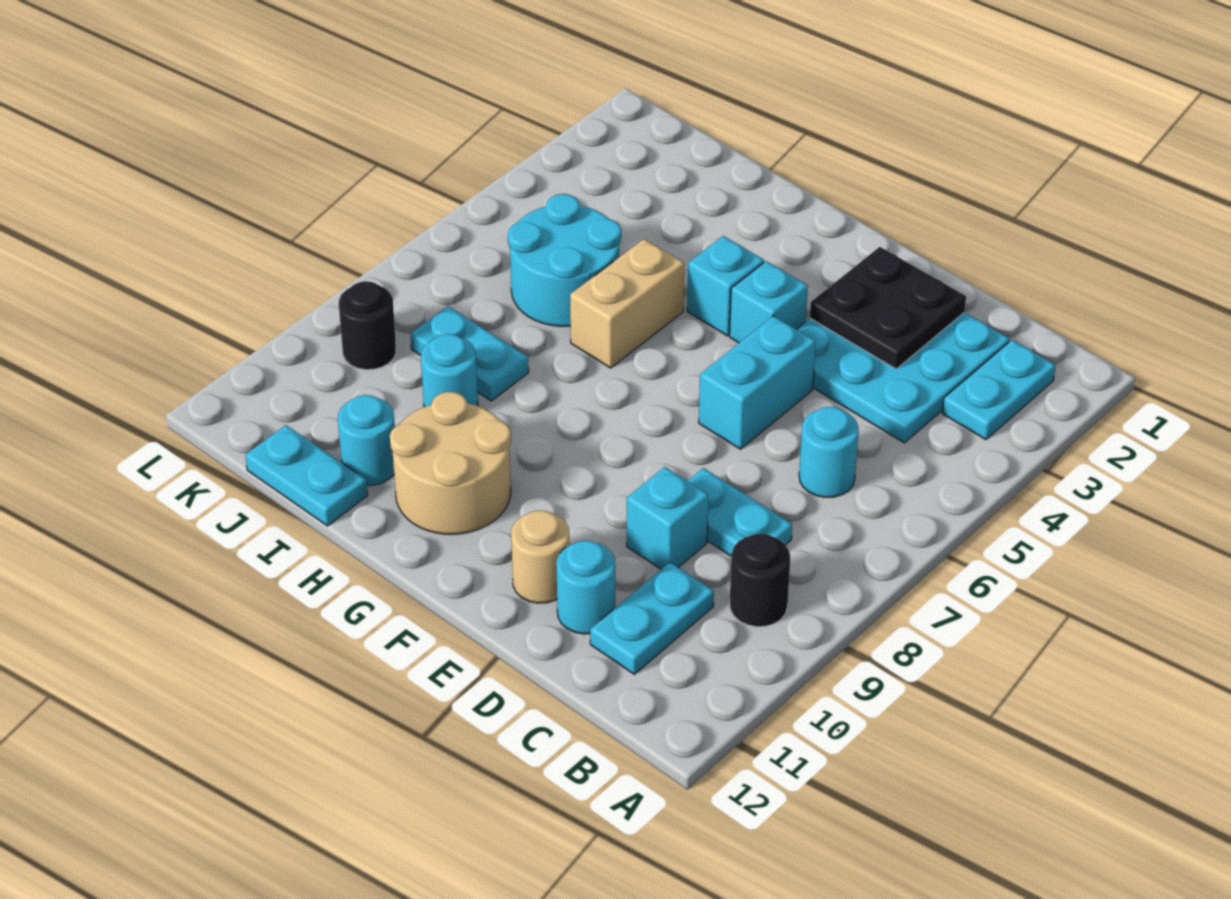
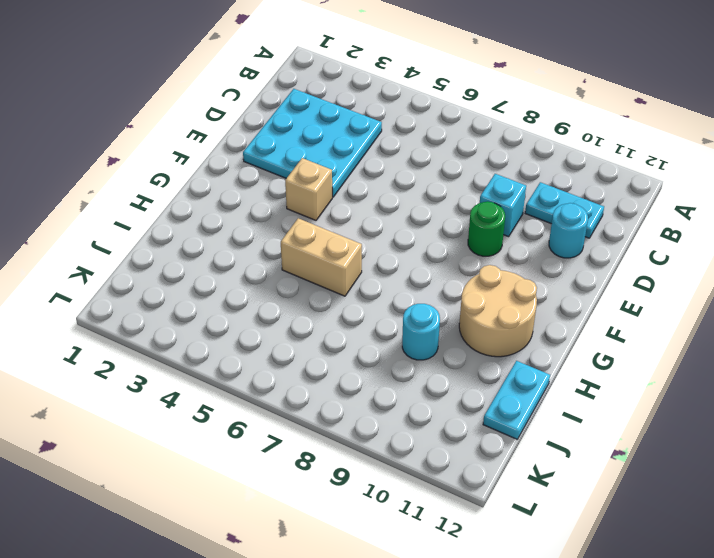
green 1x1 round brick [468,201,505,256] -> none
tan 1x1 brick [285,158,332,220] -> cyan 1x1 brick [730,261,808,343]
none -> cyan 1x2 plate [942,340,1056,440]
none -> black 1x1 round brick [730,534,790,627]
none -> cyan 1x1 round brick [799,407,859,497]

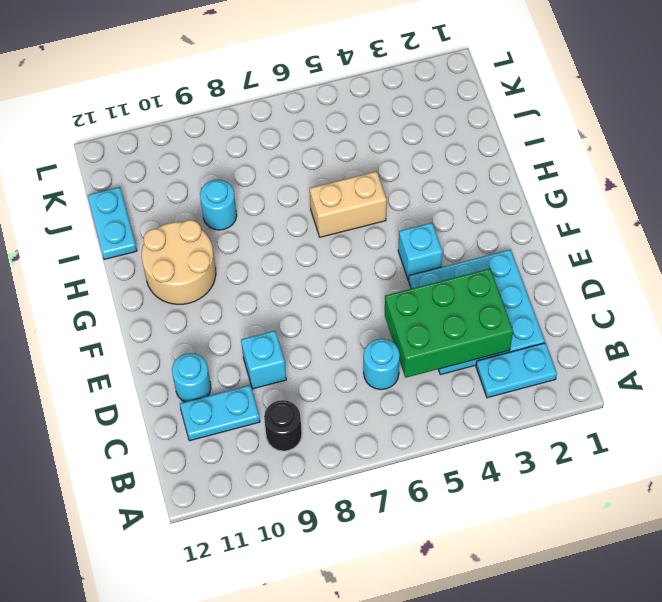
green 2x3 brick [385,268,513,378] -> black 2x2 plate [810,247,966,369]
none -> cyan 1x2 plate [688,468,792,556]
none -> cyan 1x2 brick [699,316,816,449]
none -> tan 1x1 round brick [511,511,569,603]

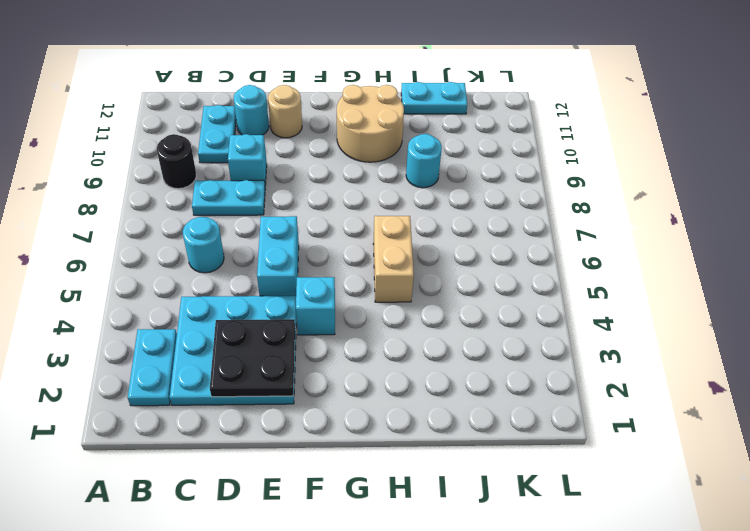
none -> cyan 1x1 brick [687,236,764,336]
none -> cyan 2x2 round brick [508,194,621,326]
none -> cyan 1x2 plate [410,306,529,401]

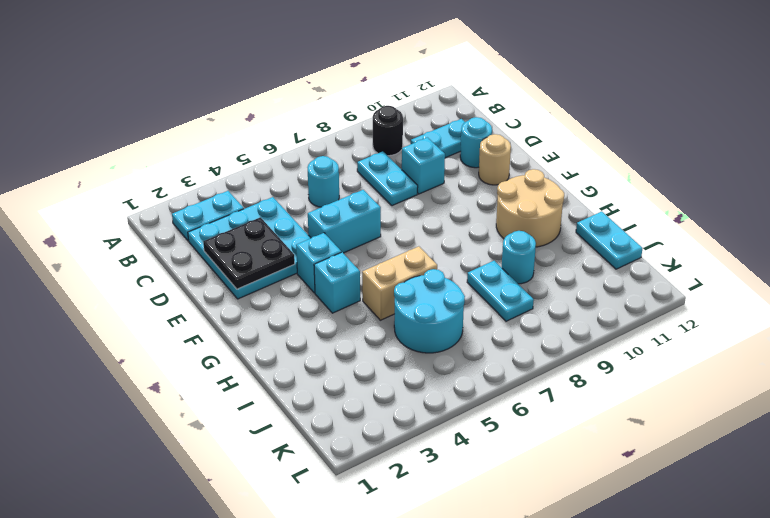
none -> cyan 1x1 round brick [338,395,395,485]
none -> black 1x1 round brick [339,281,396,370]

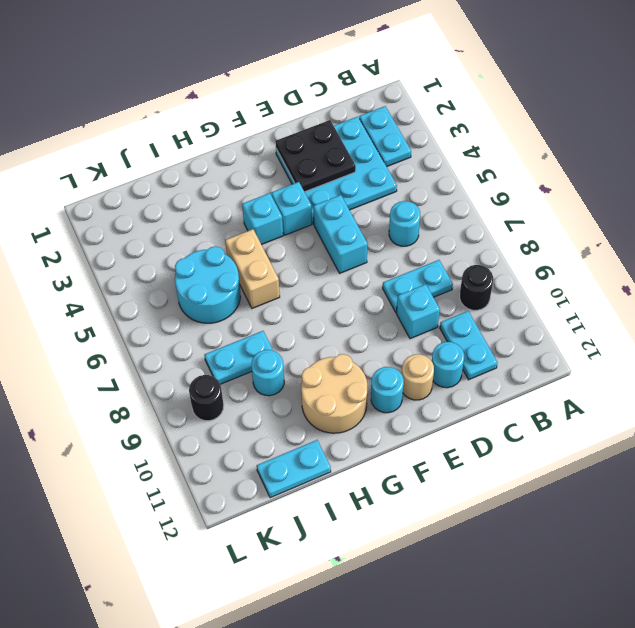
cyan 1x1 round brick [371,367,404,413] -> cyan 1x1 round brick moved to [338,395,395,485]

